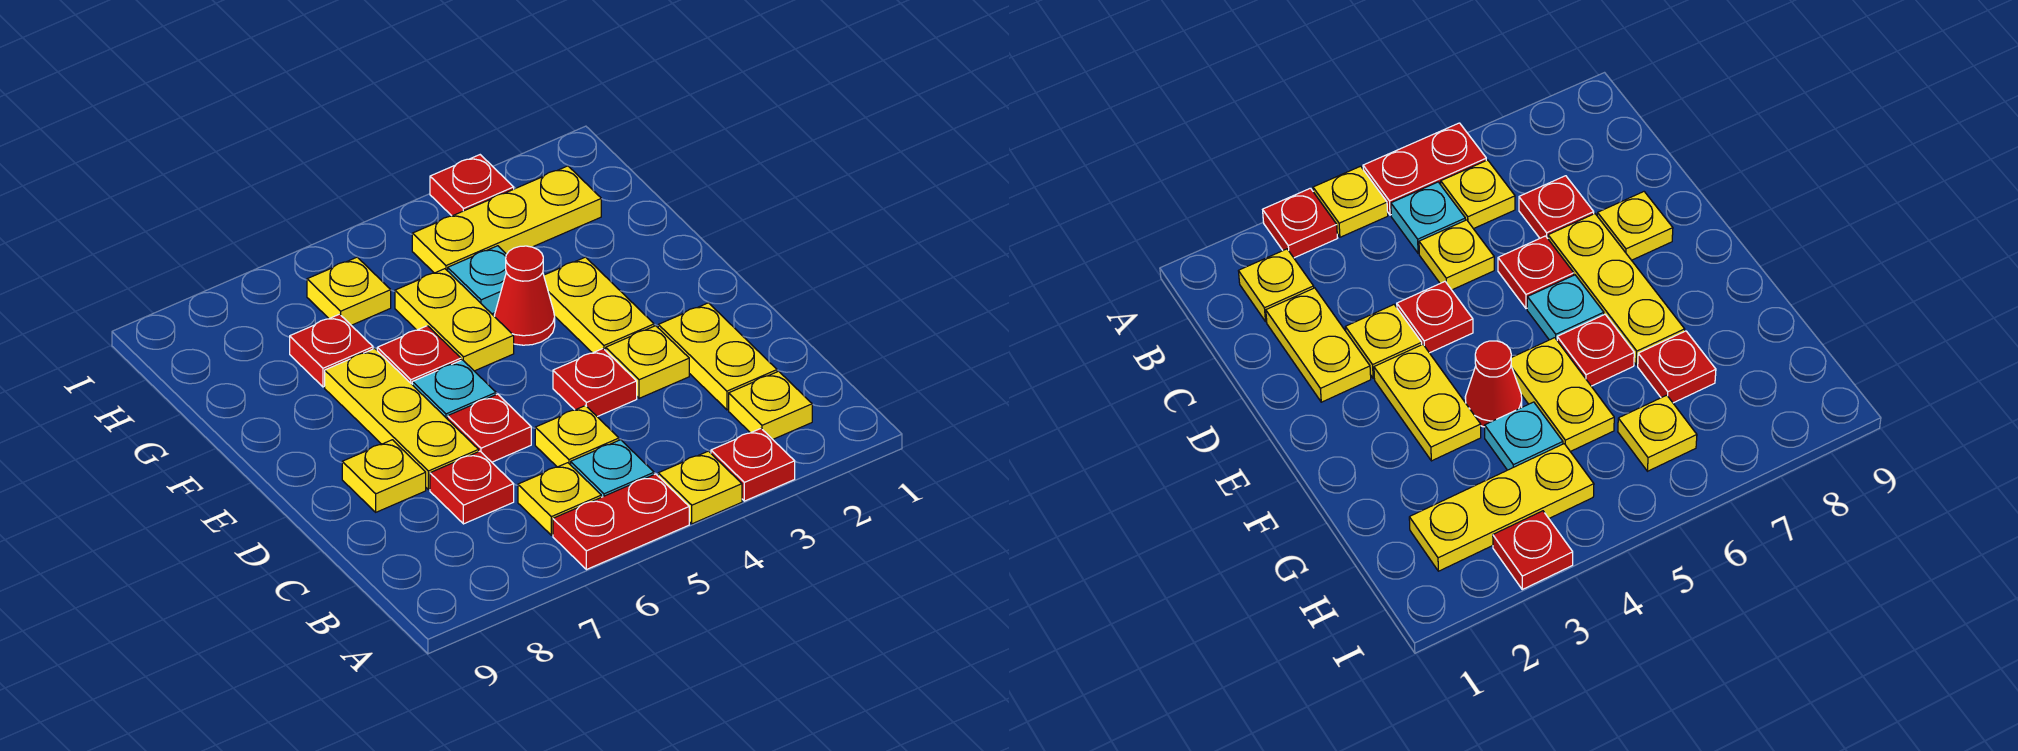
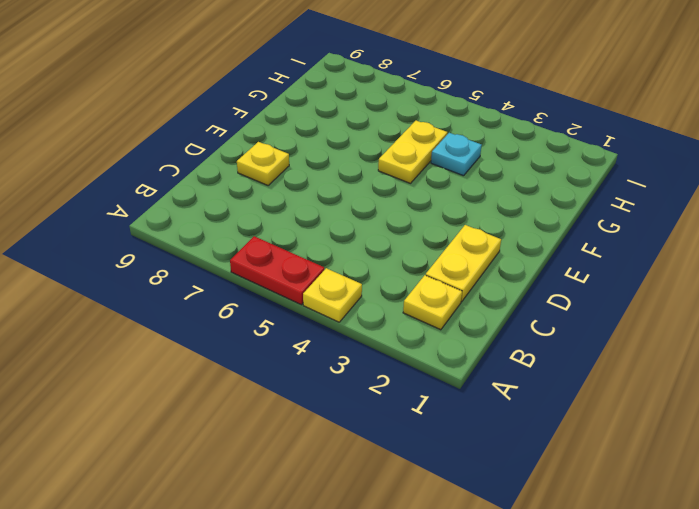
none -> red 1x1 plate [711,429,795,501]
none -> cyan 1x1 plate [571,440,654,497]
none -> yellow 1x1 plate [518,463,601,535]

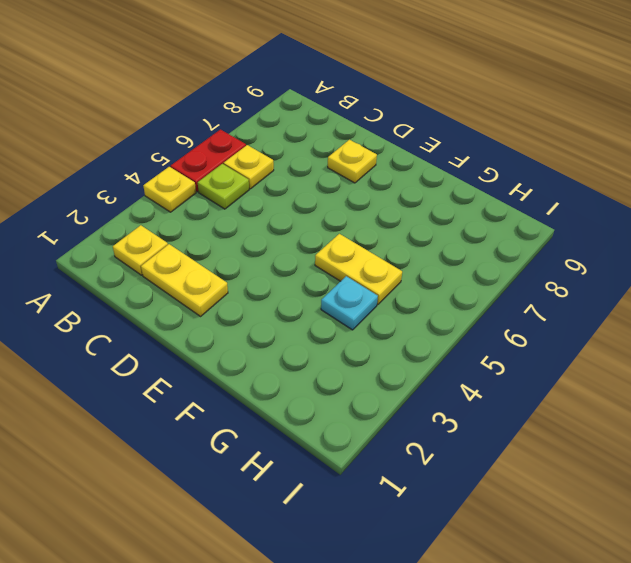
lime 1x1 plate [198,164,249,209] -> cyan 1x1 plate [571,440,654,497]
none -> red 1x1 plate [711,429,795,501]
none -> yellow 1x1 plate [535,406,619,467]
none -> red 1x1 plate [430,451,514,524]

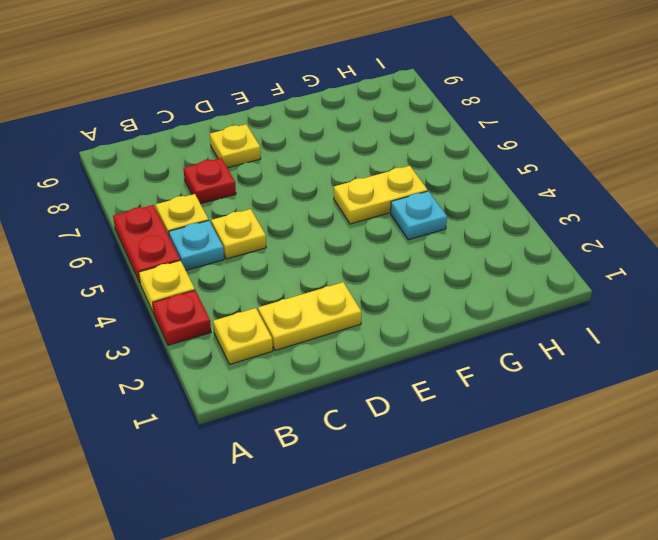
none -> yellow 1x1 plate [606,326,689,398]
none -> red 1x1 plate [553,349,637,417]
none -> red 1x1 plate [448,394,531,462]

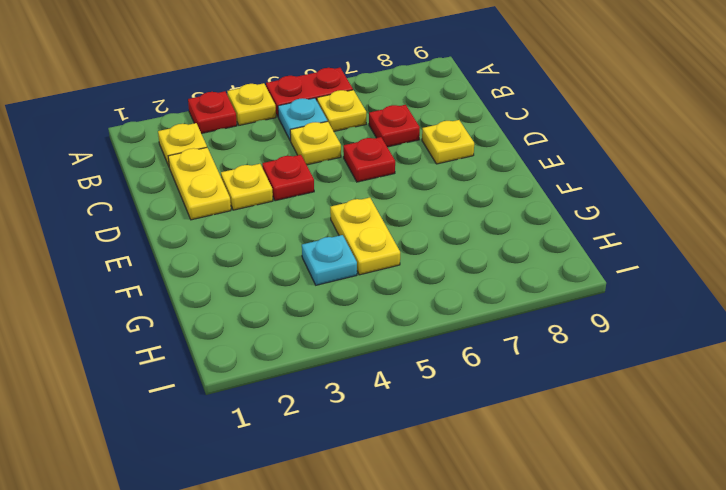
none -> yellow 1x3 plate [325,349,479,490]
none -> yellow 1x2 plate [544,257,654,353]
none -> cyan 1x1 plate [412,360,496,419]

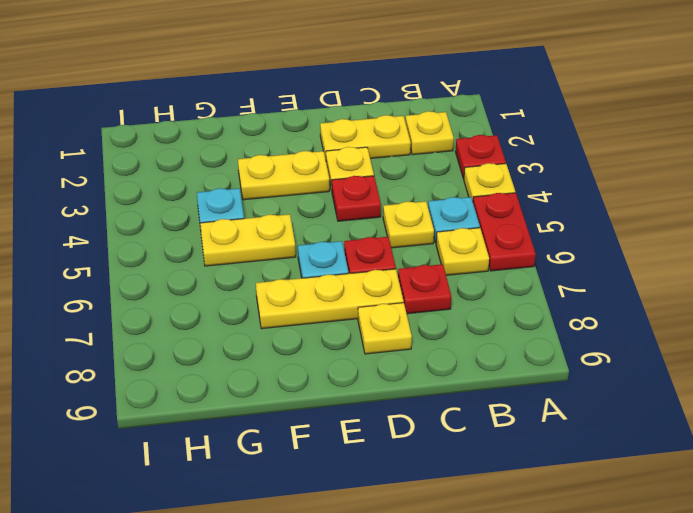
none -> red 1x1 cone [494,246,555,345]
none -> red 1x1 plate [377,326,461,384]
none -> red 1x1 plate [290,314,373,387]

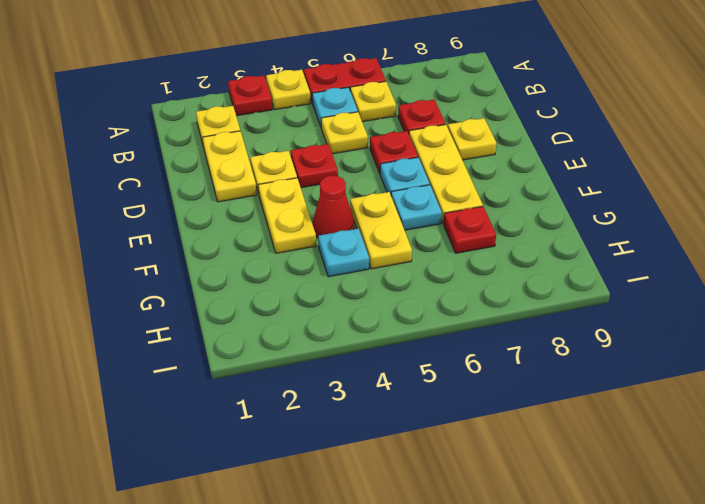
cyan 1x1 plate [391,185,442,230] -> red 1x1 plate [377,326,461,384]
none -> yellow 1x3 plate [412,166,601,273]
none -> yellow 1x1 plate [307,257,391,325]
none -> red 1x1 plate [430,155,514,216]

